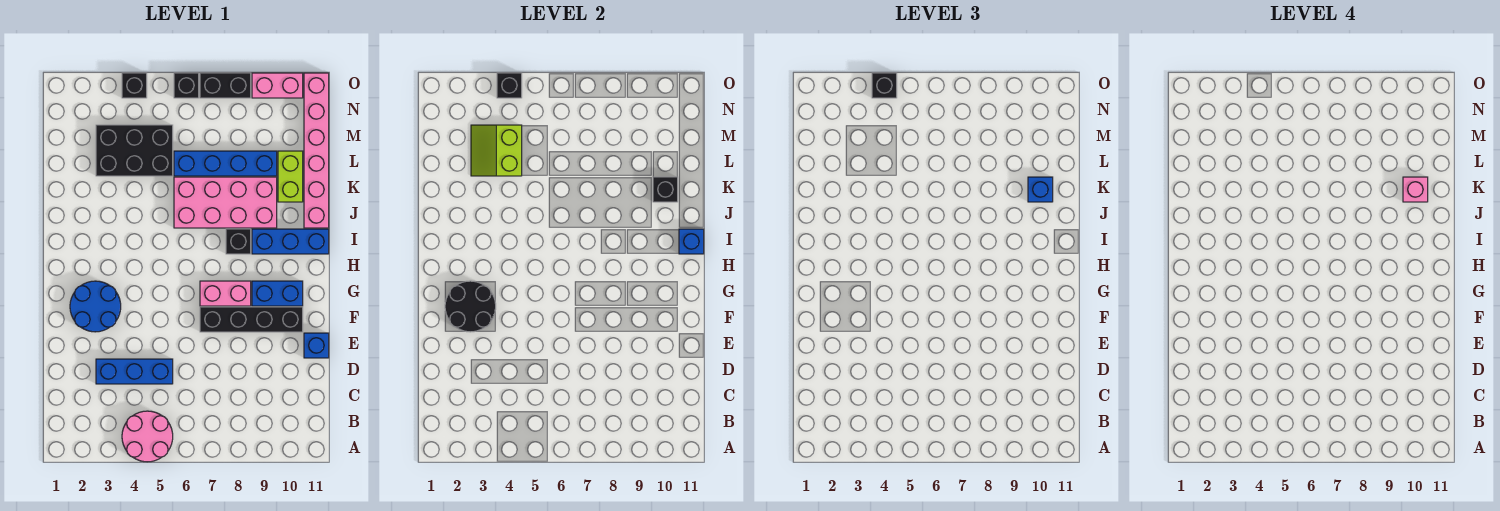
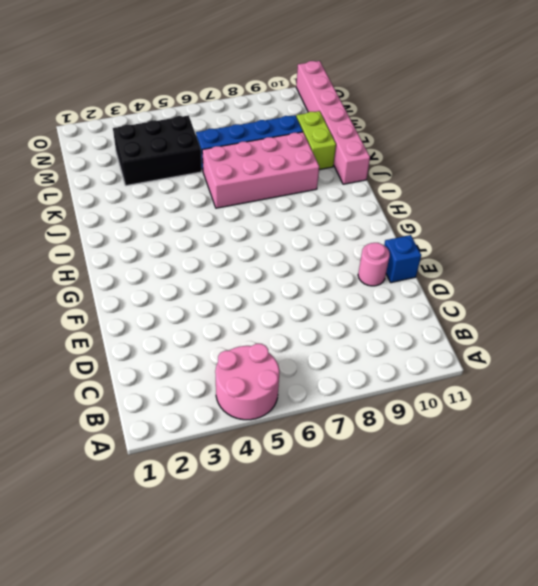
pink 1x1 round brick [358,243,390,286] -> none
none -> blue 1x3 brick [96,359,173,384]
none -> blue 2x2 round brick [70,281,121,332]
none -> black 1x4 brick [200,307,303,332]

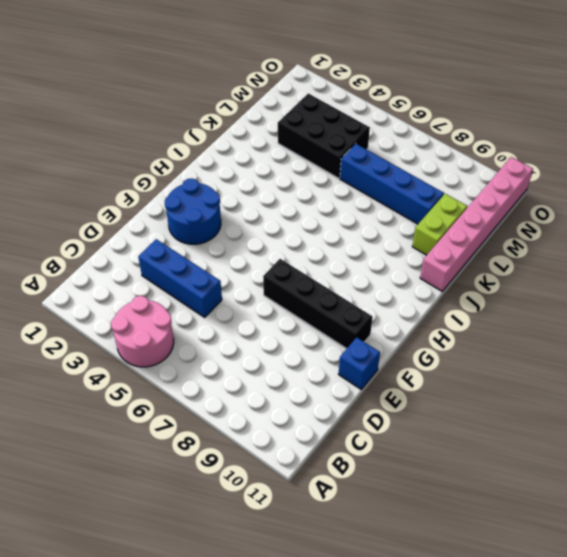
none -> pink 1x2 brick [200,281,251,306]
none -> blue 1x2 brick [252,281,303,306]
none -> black 1x1 brick [226,229,251,254]

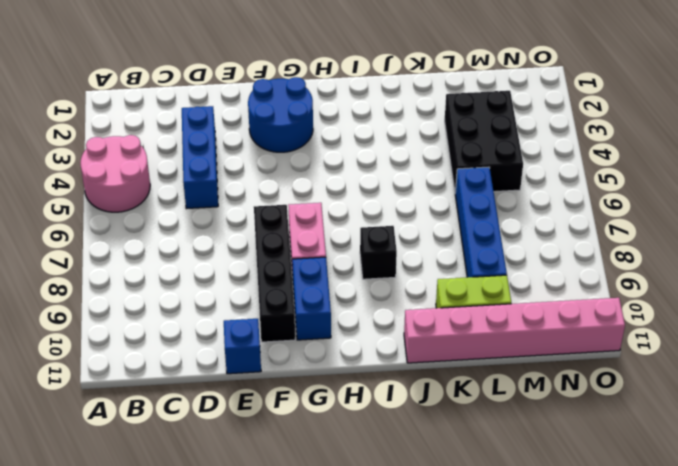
none -> blue 1x3 brick [252,229,329,254]
none -> pink 2x4 brick [174,177,277,228]
none -> black 1x1 brick [122,73,147,98]

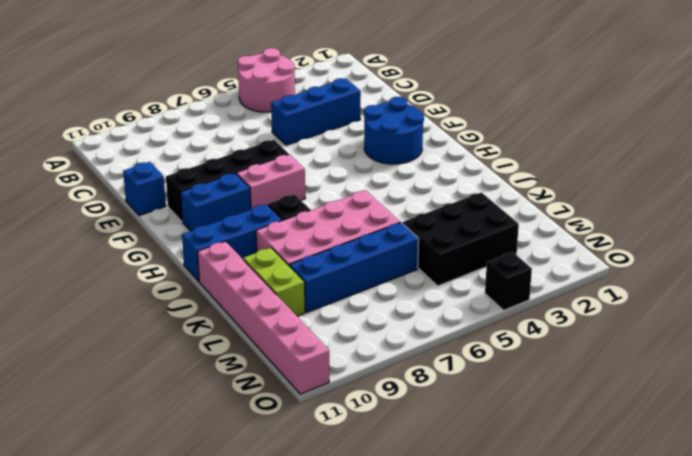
none -> black 1x1 brick [174,73,199,98]
none -> black 1x2 brick [200,73,251,98]
none -> pink 1x2 brick [252,73,303,98]

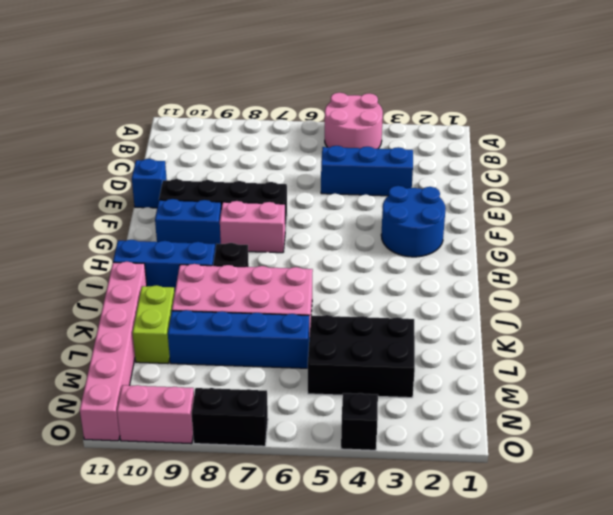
none -> black 1x1 brick [174,73,199,98]
none -> black 2x2 round brick [445,281,496,332]
none -> blue 1x1 brick [679,229,704,254]

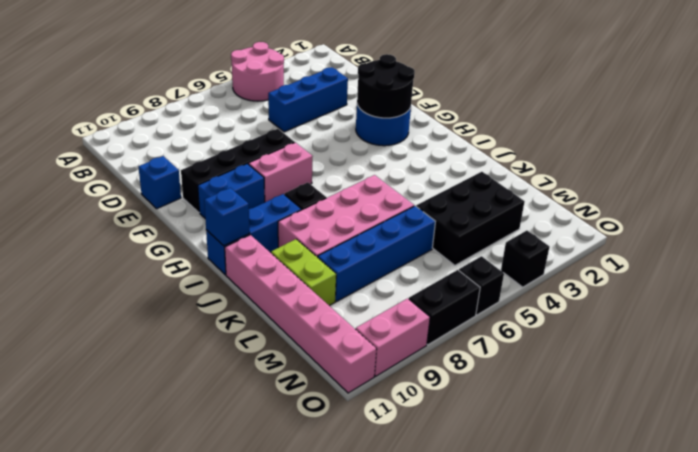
none -> black 1x1 brick [653,177,678,202]
none -> lime 2x2 slope [471,125,522,176]
none -> black 1x1 brick [497,73,522,98]

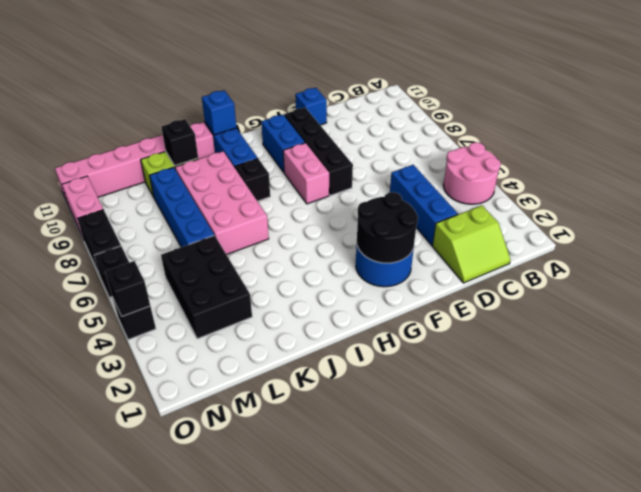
lime 2x2 slope [432,205,510,283] -> lime 2x2 slope moved to [471,125,522,176]
none -> blue 1x1 brick [1028,177,1053,202]
none -> black 1x1 brick [872,73,897,98]
none -> pink 1x1 brick [1403,177,1428,202]

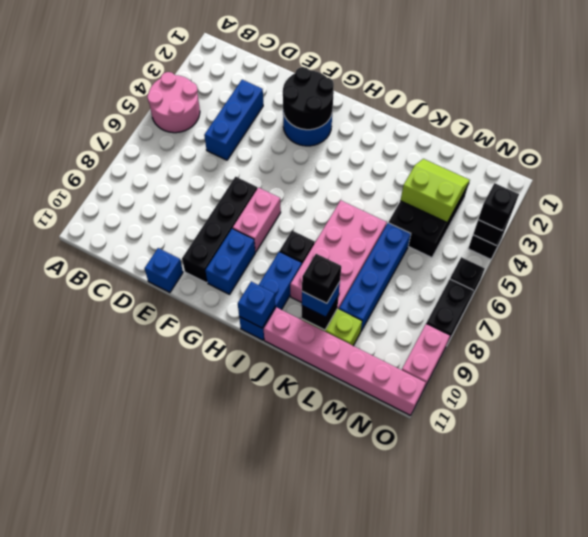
black 1x1 brick [302,254,341,303] -> pink 1x1 brick [1403,177,1428,202]

